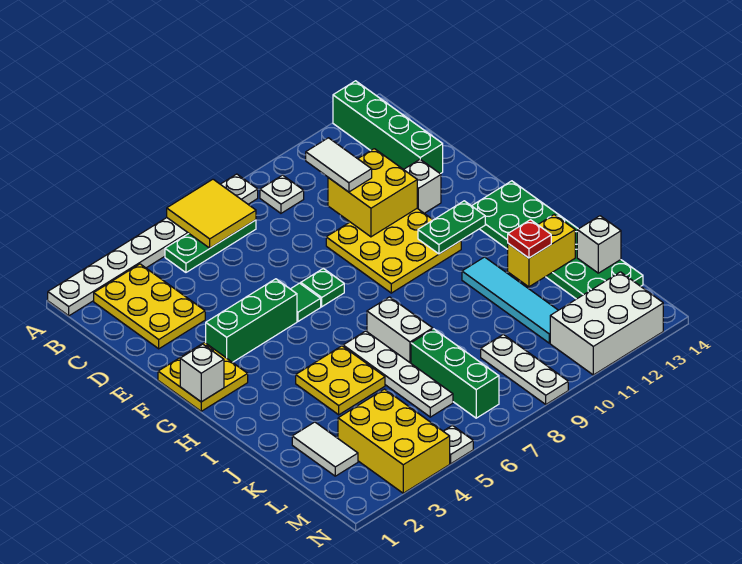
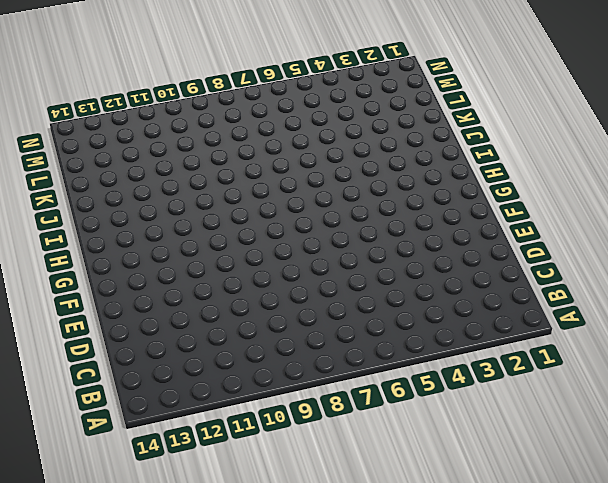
none -> white 1x8 plate [48,174,258,316]
none -> green 1x4 brick [333,81,443,174]
none -> yellow 2x3 plate [94,264,205,349]
none -> green 1x3 plate [165,220,256,272]

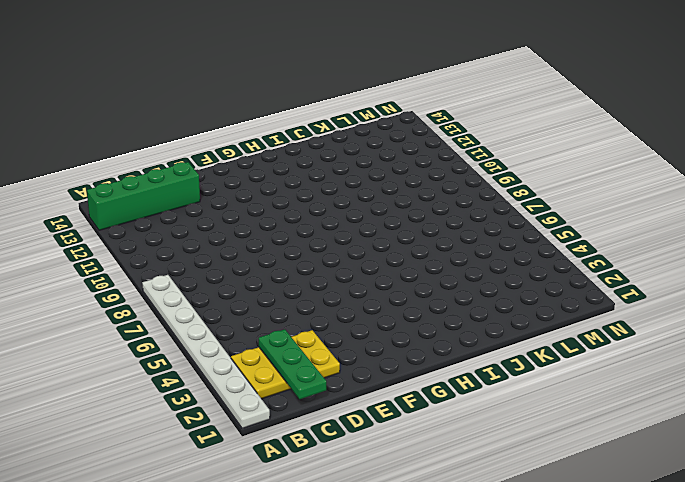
green 1x3 plate [259,329,326,399] -> green 1x3 plate moved to [165,220,256,272]
none -> white 1x1 plate [260,175,304,213]
none -> yellow 3x3 plate [326,209,461,293]
none -> white 1x1 brick [404,160,441,213]
none -> yellow 2x2 plate [158,343,248,411]

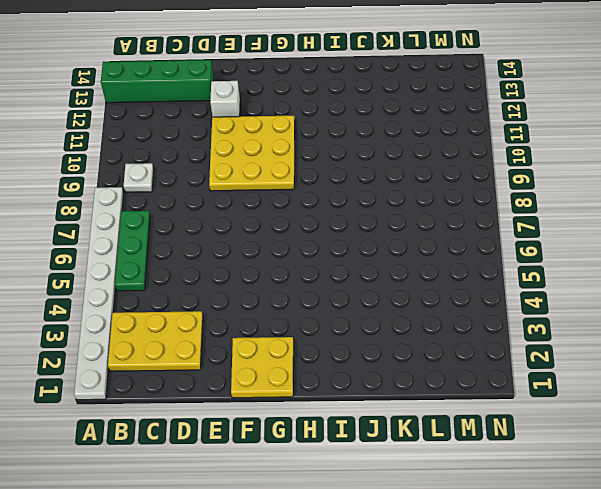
none -> green 1x3 brick [206,279,297,362]
none -> green 1x1 tile [291,283,321,321]
none -> green 1x1 plate [301,268,344,307]
none -> green 2x6 plate [472,181,643,299]

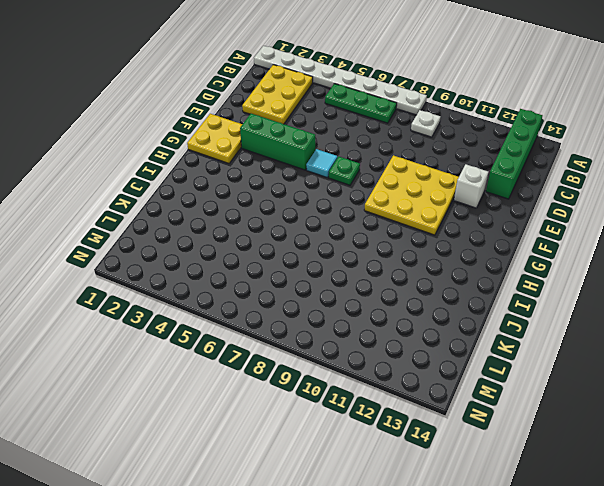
cyan 1x1 tile [306,149,337,178] -> green 1x1 tile [291,283,321,321]
none -> green 2x6 plate [472,181,643,299]
none -> yellow 2x2 plate [296,346,385,415]
none -> white 1x4 plate [343,331,453,417]
none -> white 1x2 brick [367,297,433,363]

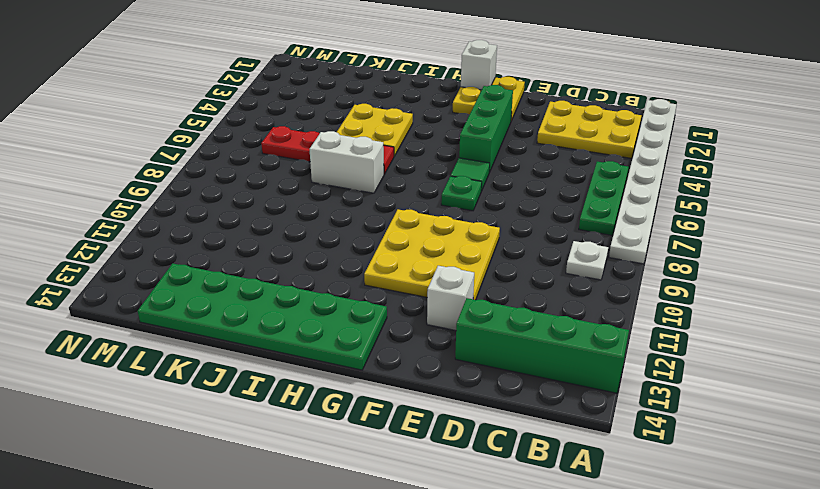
red 1x4 plate [261,126,394,174] -> white 1x4 plate [343,331,453,417]
none -> cyan 1x4 tile [462,257,558,343]
none -> white 1x2 tile [292,422,358,476]
none -> green 1x3 brick [411,329,499,418]
none -> yellow 2x3 brick [338,389,450,493]

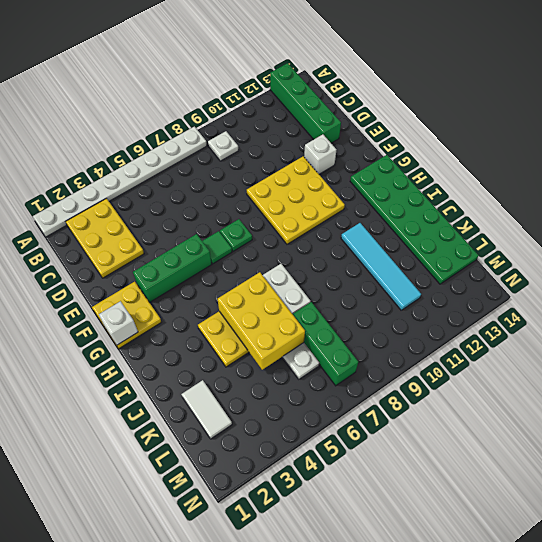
yellow 2x3 brick [218,272,305,370] -> yellow 2x3 brick moved to [338,389,450,493]
none -> green 1x3 plate [165,220,256,272]
none -> white 1x3 plate [481,334,568,404]
none -> white 2x3 brick [550,272,663,375]
none -> white 1x1 plate [443,425,473,464]

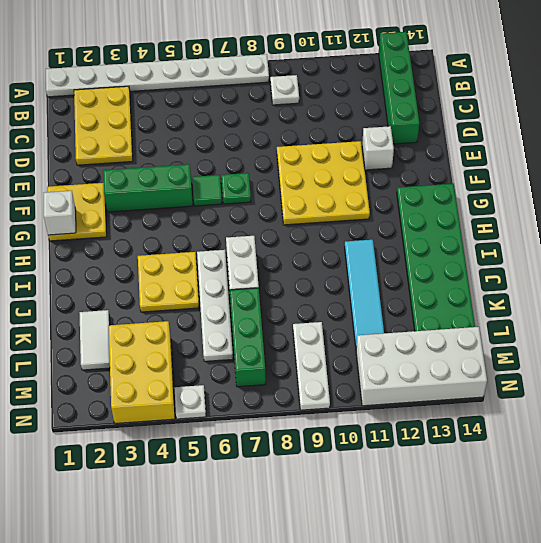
white 2x4 brick [356,327,487,406] -> white 2x3 brick [550,272,663,375]
none -> green 1x3 plate [165,220,256,272]
none -> yellow 2x2 tile [167,179,256,248]
none -> yellow 2x2 brick [328,149,417,237]
none -> green 1x2 plate [418,201,485,254]

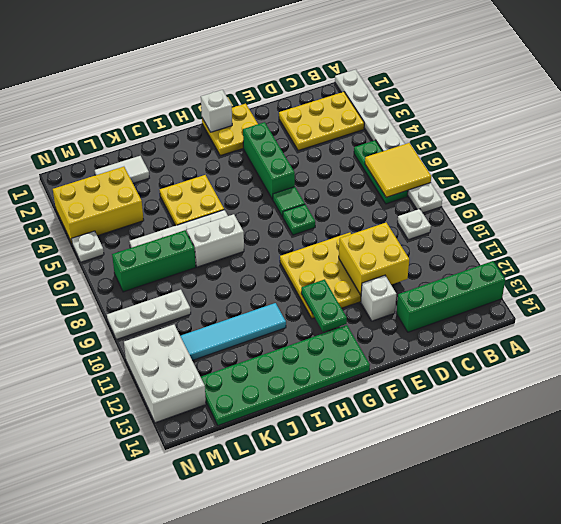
none -> yellow 1x2 brick [508,215,575,287]
none -> white 1x1 brick [577,216,621,273]
none -> white 1x2 tile [306,138,372,192]
none -> red 1x1 plate [508,220,551,258]

